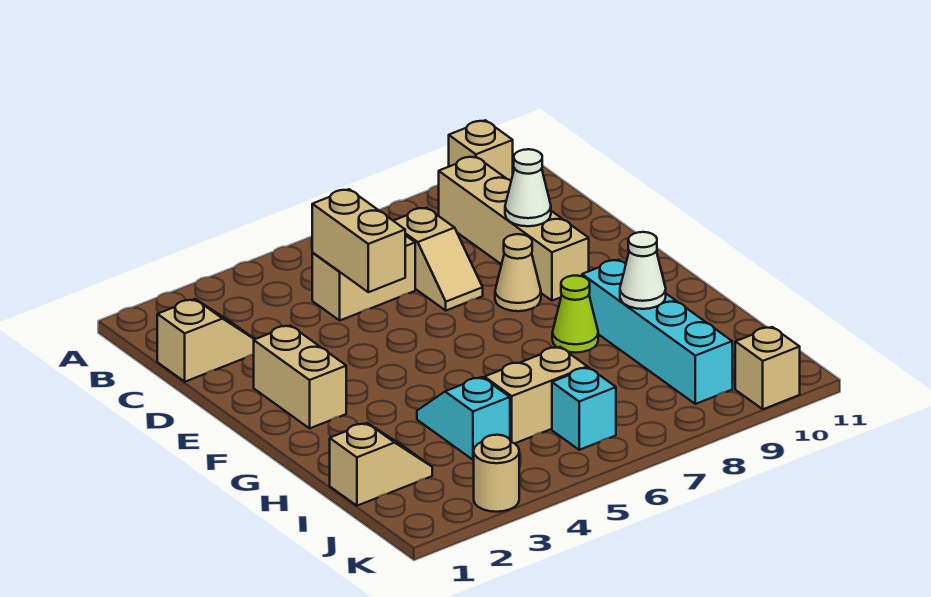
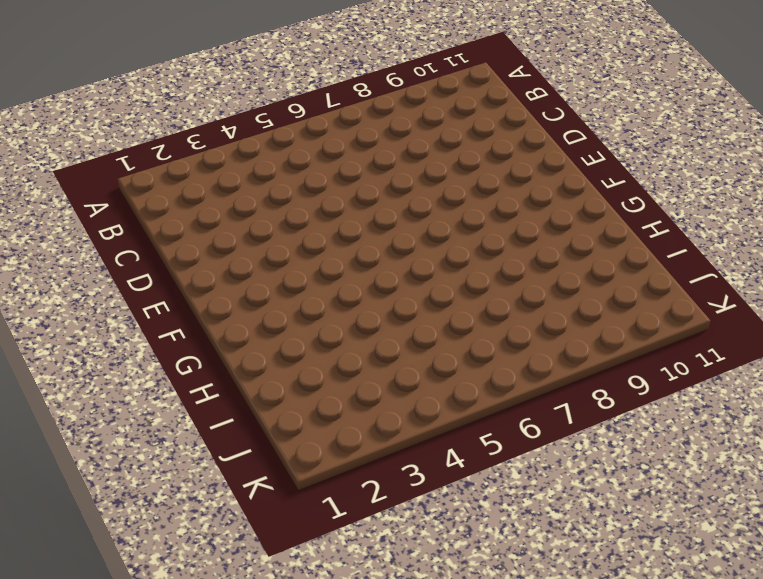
none -> tan 1x1 brick [449,120,513,181]
none -> tan 1x4 brick [439,156,589,301]
none -> tan 1x2 slope [157,299,254,382]

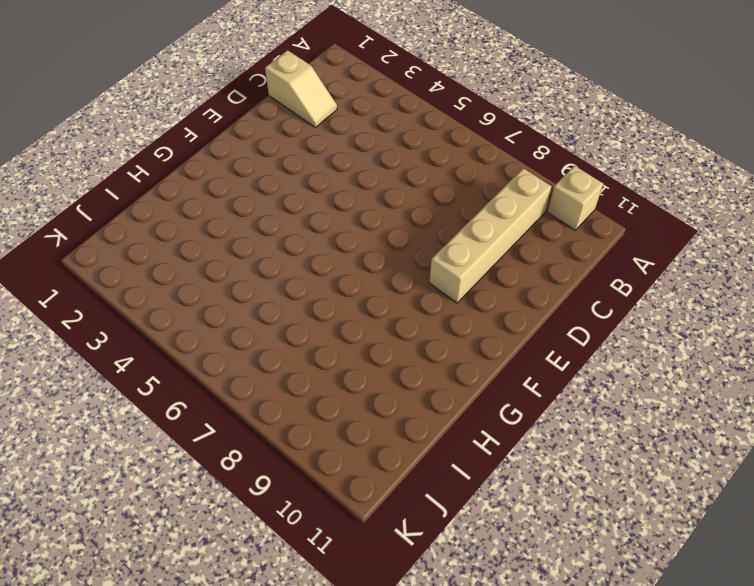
none -> tan 1x2 brick [312,235,415,320]
none -> tan 1x2 slope [394,208,483,311]
none -> tan 1x2 brick [254,325,346,428]

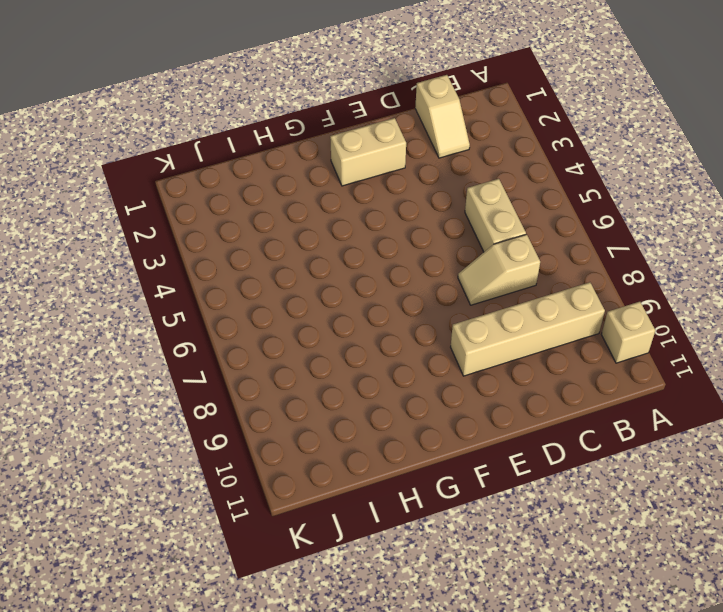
none -> tan 1x1 cone [495,234,541,311]
none -> lime 1x1 cone [552,276,598,353]
none -> cyan 1x4 brick [582,260,732,404]

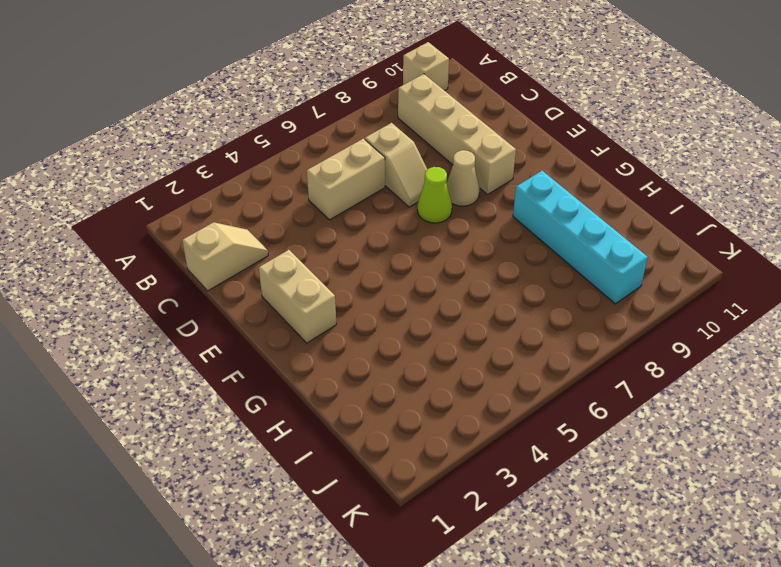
lime 1x1 cone [417,167,452,223] -> lime 1x1 cone moved to [552,276,598,353]
none -> cyan 1x2 slope [417,377,510,460]
none -> tan 1x2 slope [330,423,432,506]
none -> tan 1x2 brick [484,347,587,444]

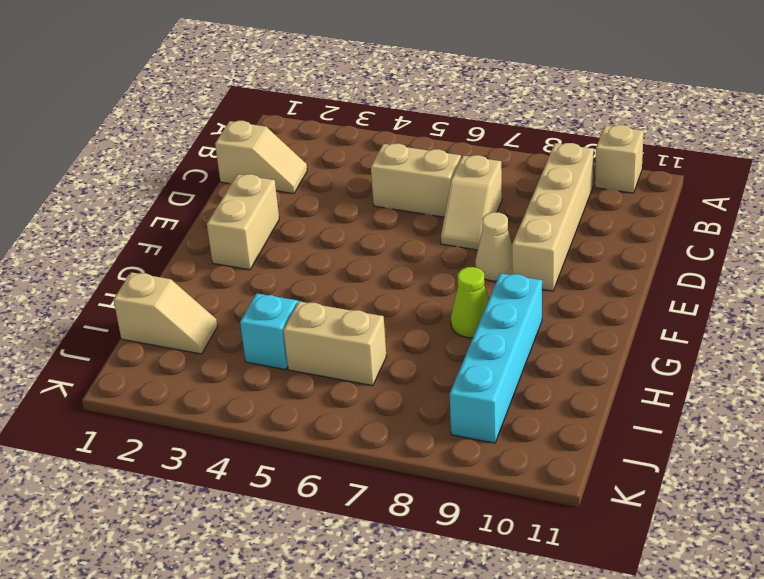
none -> cyan 1x1 brick [552,367,616,450]
none -> tan 1x1 round brick [474,435,519,512]
none -> tan 1x1 brick [735,327,800,409]

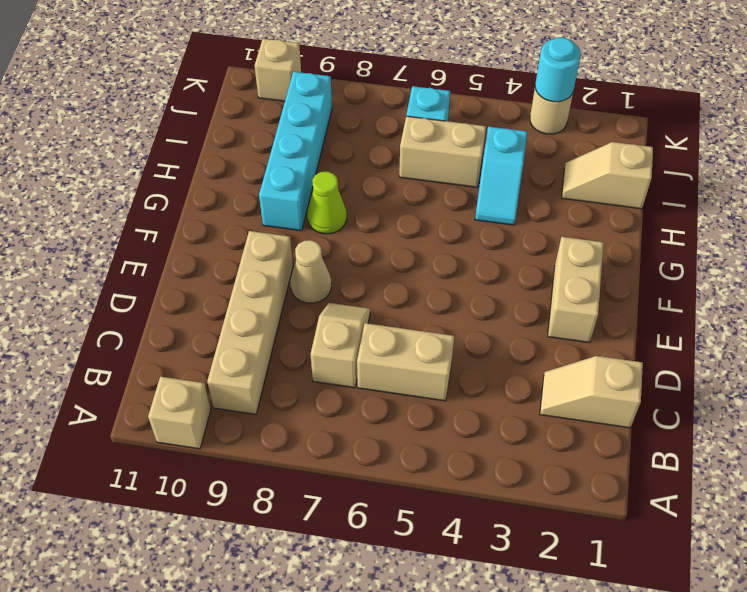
cyan 1x1 round brick [535,37,581,102] -> none
none -> tan 1x2 brick [312,189,405,292]
none -> white 1x1 cone [505,149,551,226]
none -> white 1x1 cone [620,232,666,309]

